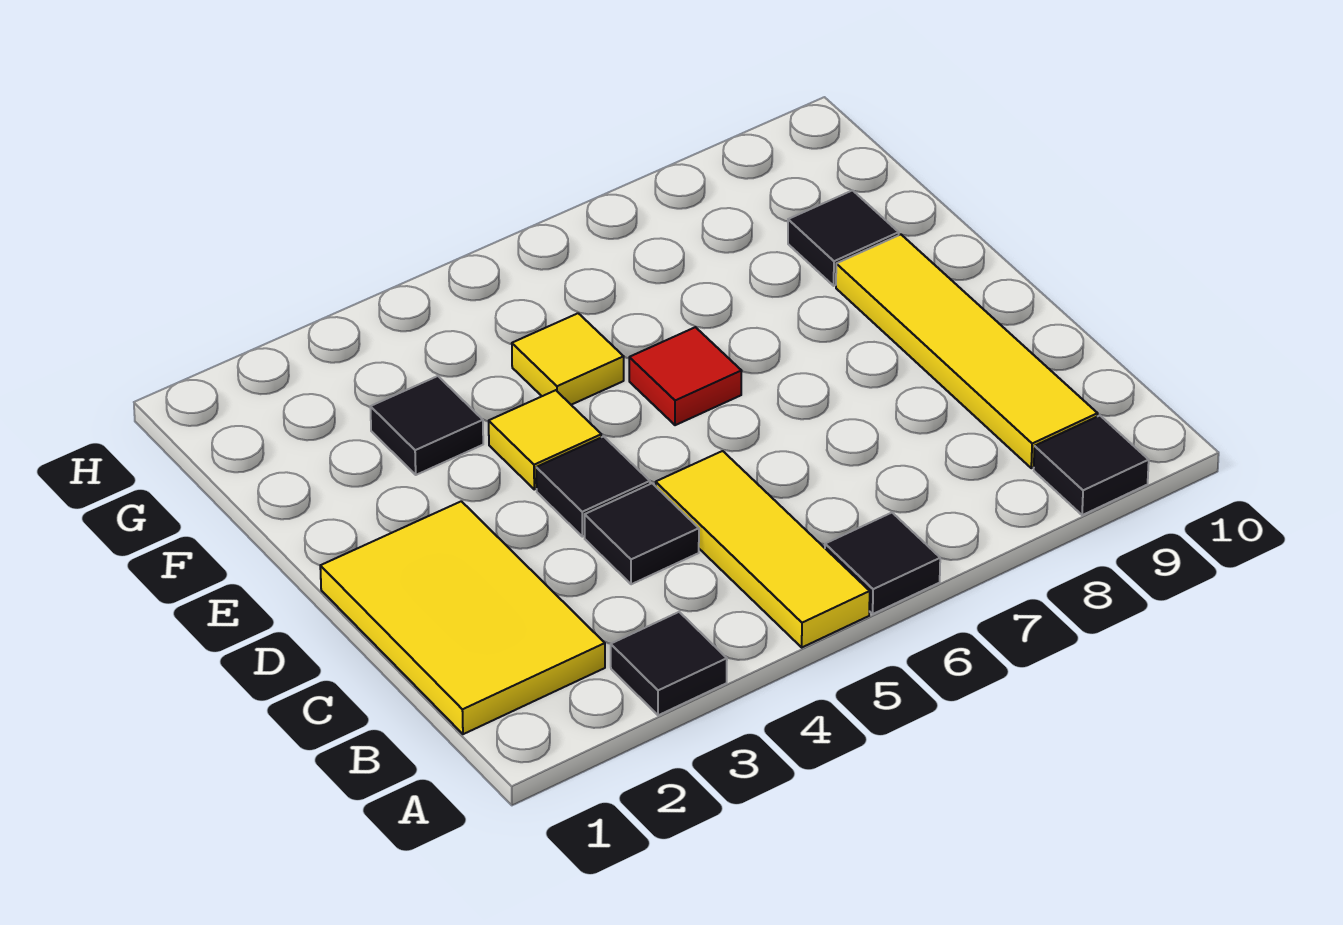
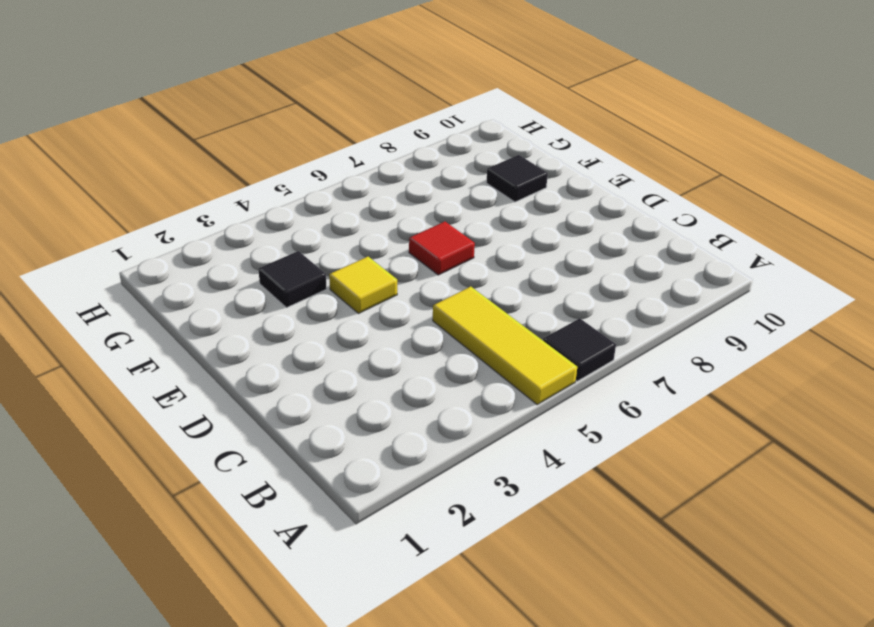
none -> black 1x1 tile [611,612,727,715]
none -> black 1x1 tile [1034,416,1149,515]
none -> yellow 2x3 tile [320,501,605,734]

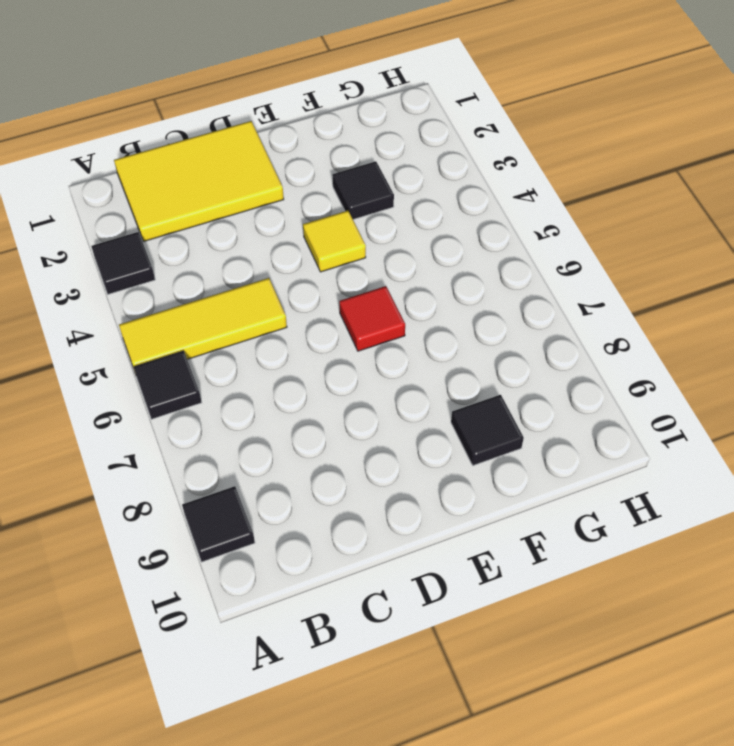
none -> yellow 1x4 tile [836,234,1098,468]
none -> black 1x1 tile [585,483,699,584]
none -> black 1x1 tile [536,437,650,537]

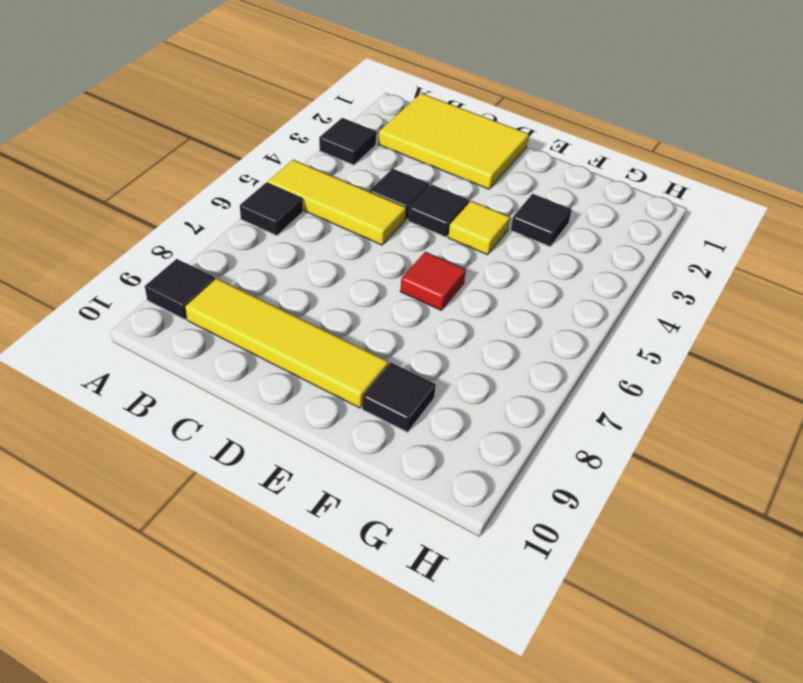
none -> yellow 1x1 tile [512,313,624,405]

